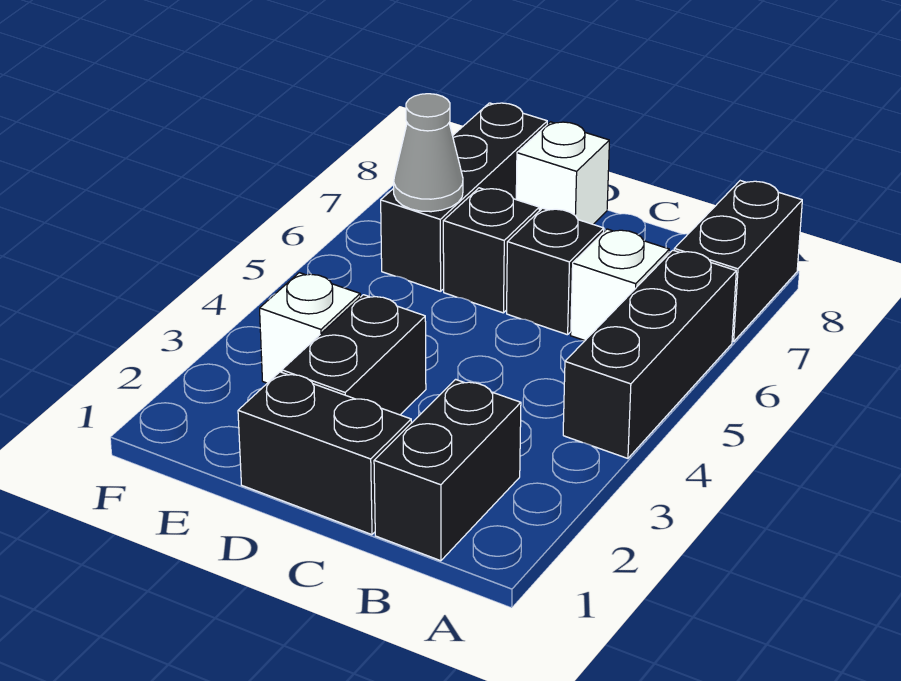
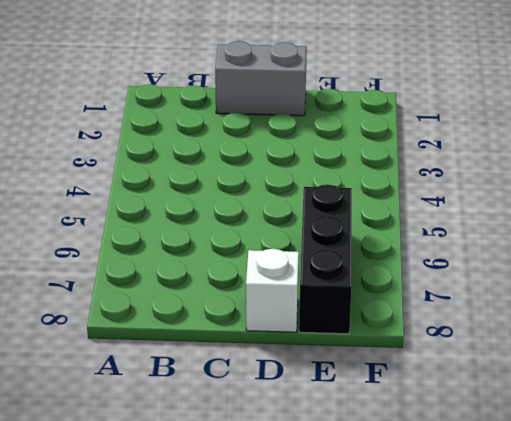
grey 1x2 brick [215,41,307,116] -> black 1x2 brick [238,372,411,535]
none -> black 1x3 brick [563,250,736,458]
none -> black 1x2 brick [674,181,802,342]
none -> black 1x2 brick [374,379,521,561]

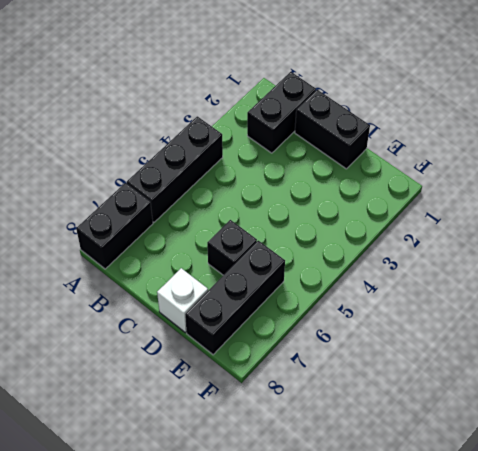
none -> white 1x1 brick [571,229,669,341]
none -> black 1x1 brick [507,208,604,335]
none -> black 1x2 brick [282,295,426,415]

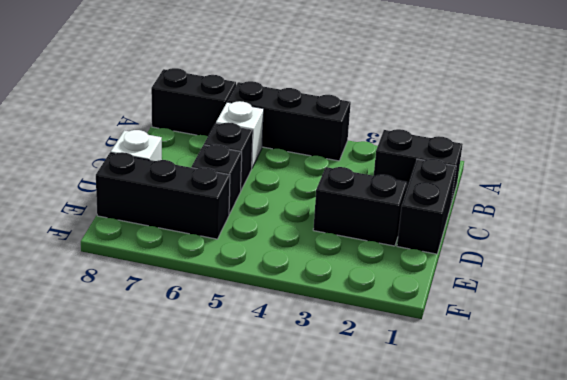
none -> white 1x1 brick [260,273,360,383]
none -> grey 1x1 cone [394,94,463,212]

